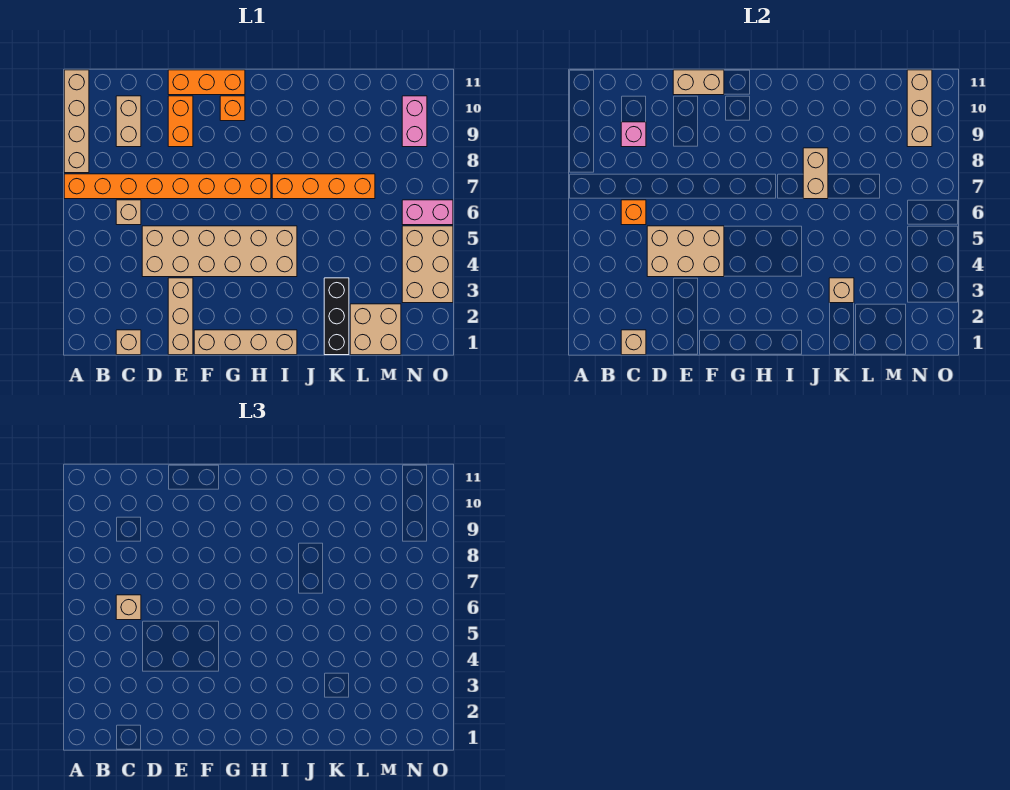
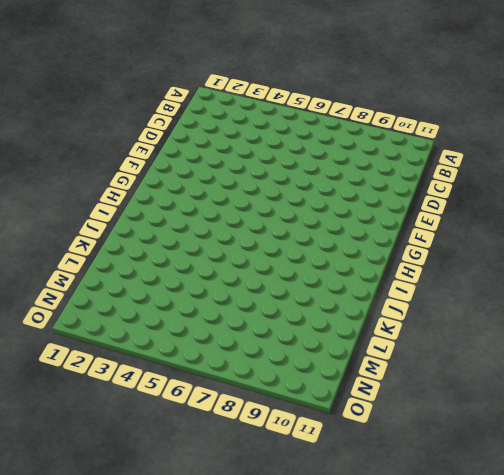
none -> orange 1x8 brick [64,174,271,199]
none -> tan 1x4 brick [64,70,89,173]
none -> tan 1x1 brick [116,330,141,355]

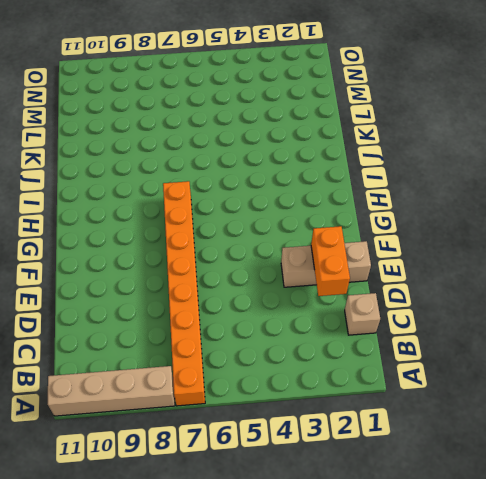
orange 1x2 brick [311,226,350,296] -> orange 1x2 brick turned to [168,96,193,147]
none -> tan 1x1 brick [116,200,141,225]
none -> tan 1x2 brick [116,96,141,147]
none -> tan 2x6 brick [142,226,297,277]

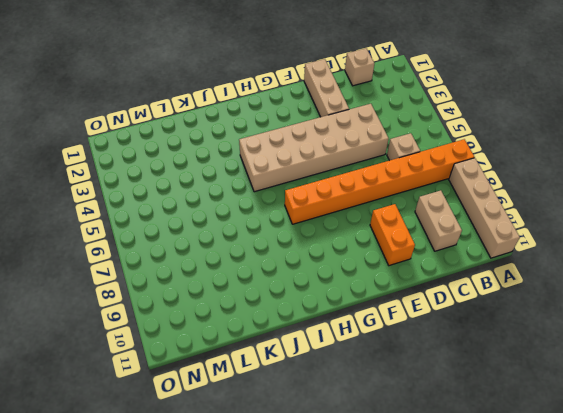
none -> orange 1x3 brick [168,70,245,95]
none -> tan 1x4 brick [194,330,297,355]
none -> orange 1x1 brick [220,96,245,121]

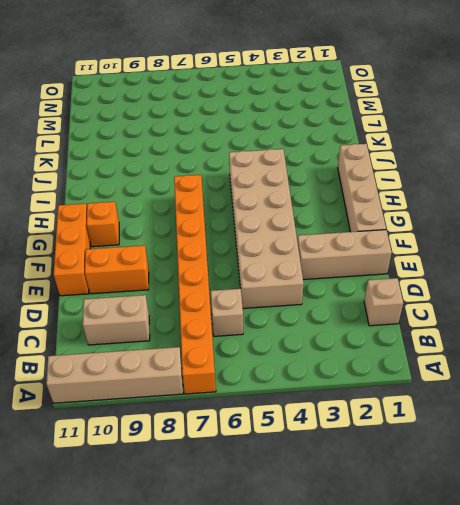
none -> orange 1x4 brick [272,174,375,199]
none -> black 1x3 brick [324,278,349,355]
none -> tan 2x2 brick [350,304,401,355]

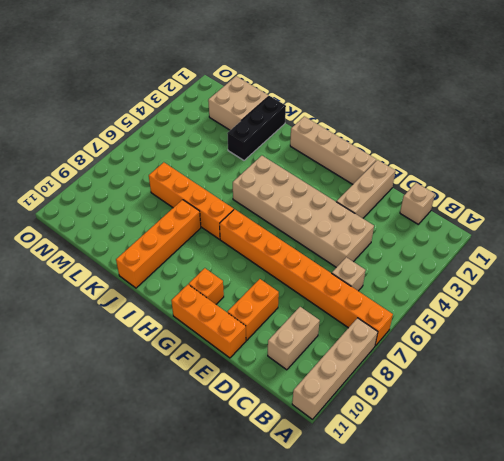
orange 1x4 brick [116,200,201,288] -> none
none -> tan 2x3 brick [402,226,453,303]
none -> pink 1x2 brick [402,200,453,225]
none -> pink 1x2 brick [402,96,427,147]

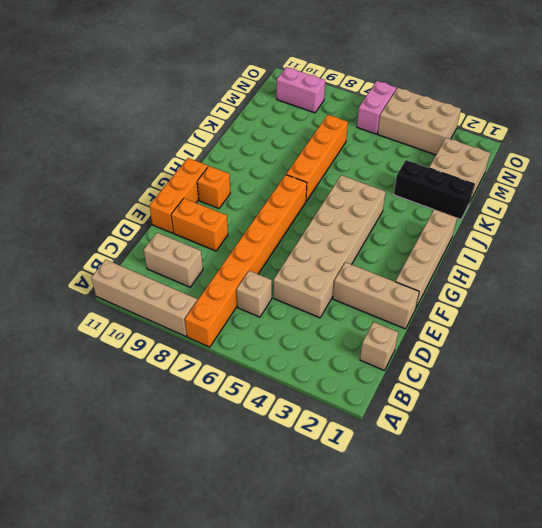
none -> tan 1x1 brick [621,330,646,355]
none -> orange 1x1 brick [621,200,646,225]
none -> pink 1x1 brick [621,122,646,147]

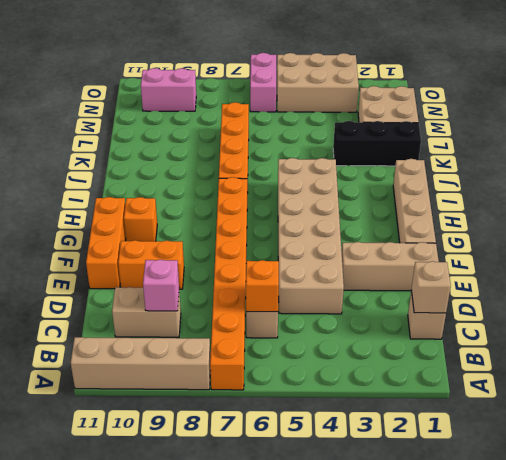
none -> tan 2x3 brick [647,226,724,277]
none -> tan 1x2 brick [673,70,724,95]
none -> tan 1x2 brick [803,148,828,199]

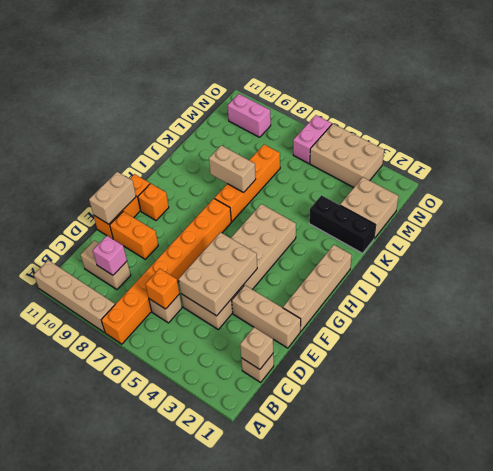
none -> tan 1x1 brick [829,278,854,303]
none -> tan 1x3 brick [907,70,932,147]
none -> tan 1x1 brick [116,595,141,620]

